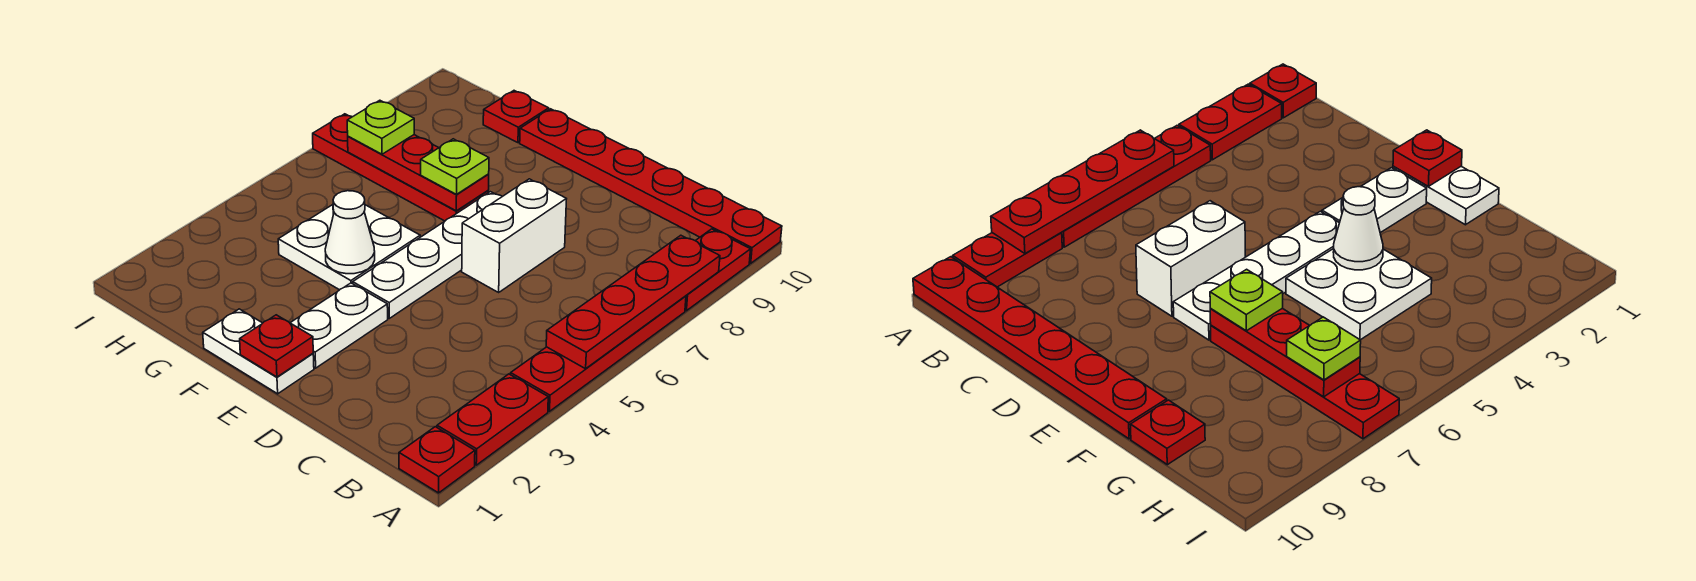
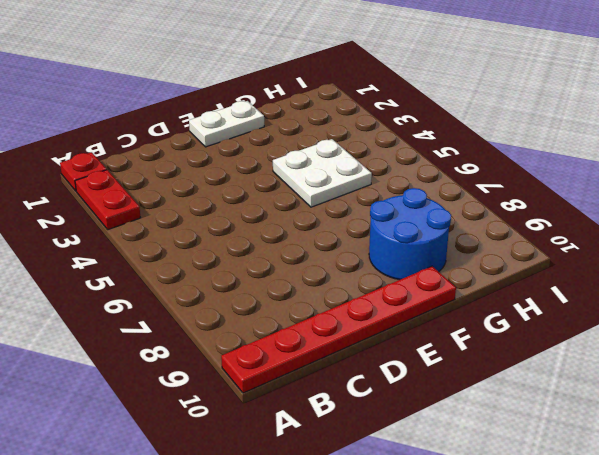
blue 2x2 round brick [369,188,451,280] -> none
none -> red 1x4 plate [510,296,686,411]
none -> red 1x2 plate [685,229,751,311]
none -> white 1x2 brick [462,179,566,292]

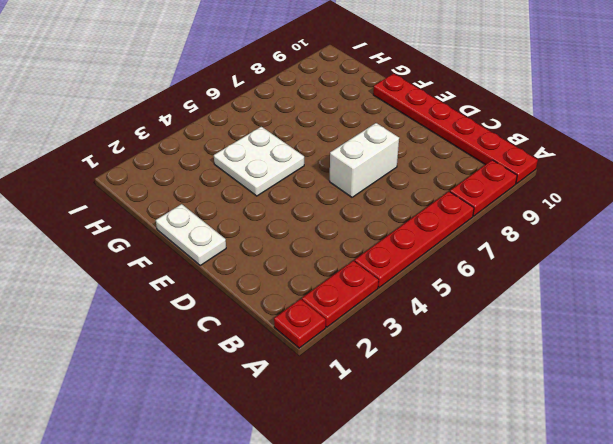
none -> white 1x2 plate [291,283,388,368]
none -> white 1x4 plate [353,192,502,318]
none -> red 1x4 plate [313,114,488,221]

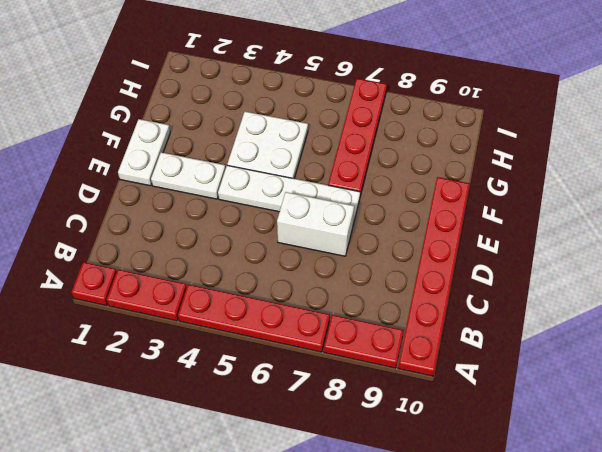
none -> red 1x1 plate [483,91,549,143]
none -> red 1x4 plate [546,235,720,369]
none -> red 1x1 plate [240,315,313,377]

